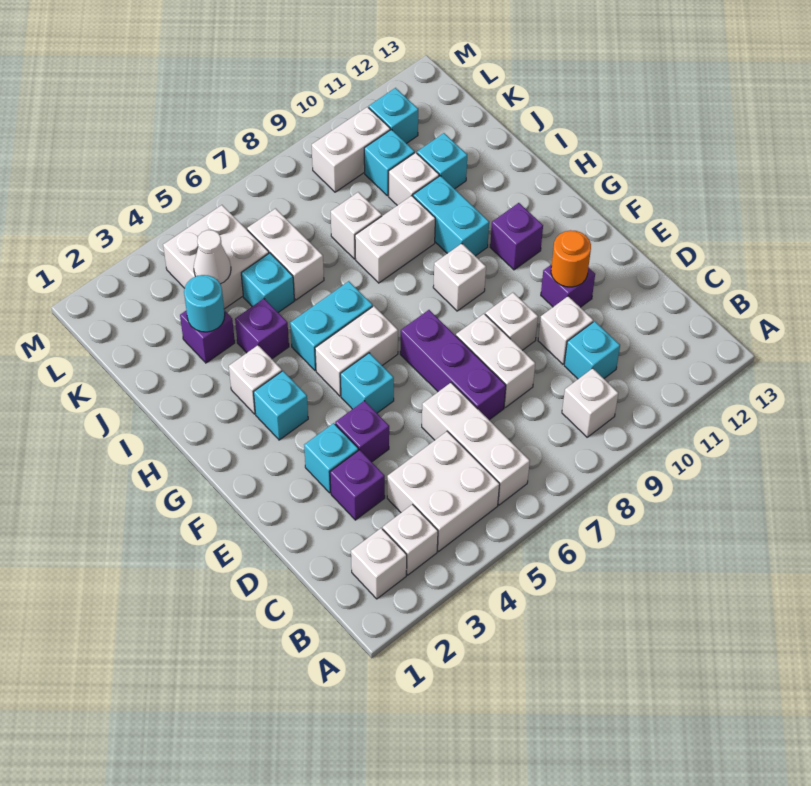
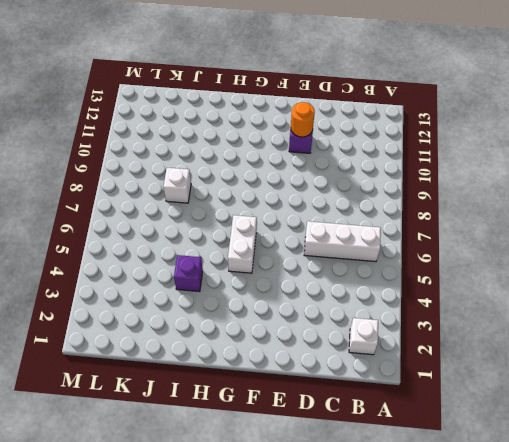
none -> white 1x1 brick [383,504,438,575]
none -> white 2x2 brick [387,431,500,551]
none -> white 1x1 brick [562,368,618,437]
none -> cyan 1x1 brick [564,321,620,379]

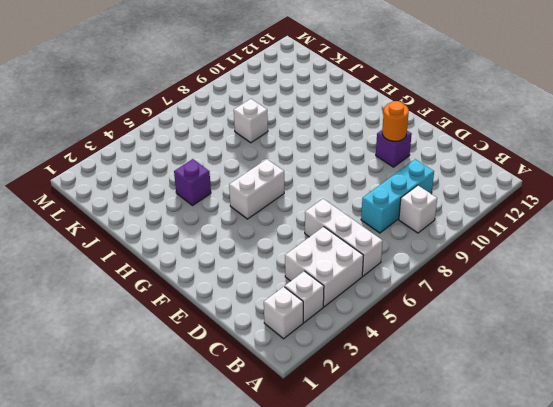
cyan 1x3 brick [361,159,434,233] -> cyan 1x1 brick [564,321,620,379]
none -> purple 1x1 brick [330,450,385,520]
none -> purple 1x3 brick [400,310,506,420]
none -> white 1x2 brick [456,314,535,407]
none -> white 1x1 brick [538,296,593,364]

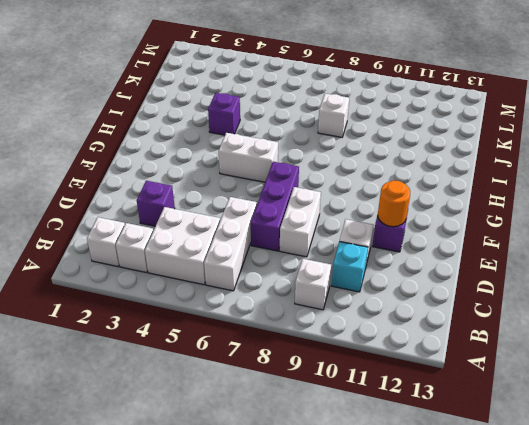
none -> cyan 1x1 brick [304,423,358,493]
none -> purple 1x1 brick [335,401,389,462]
none -> white 1x1 brick [485,293,538,350]
none -> cyan 1x1 brick [340,353,394,413]

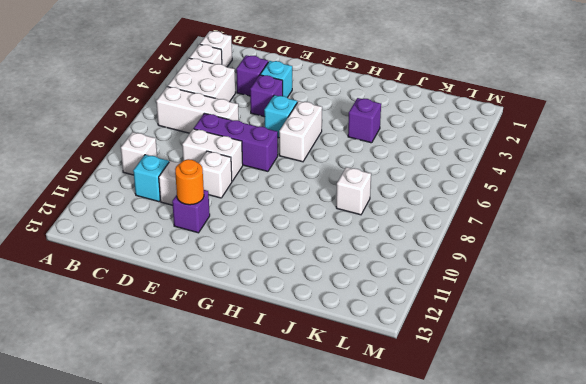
none -> cyan 1x1 brick [254,371,308,440]
none -> white 1x1 brick [433,243,486,311]
none -> purple 1x1 brick [490,203,543,270]
none -> white 1x1 brick [229,345,282,414]

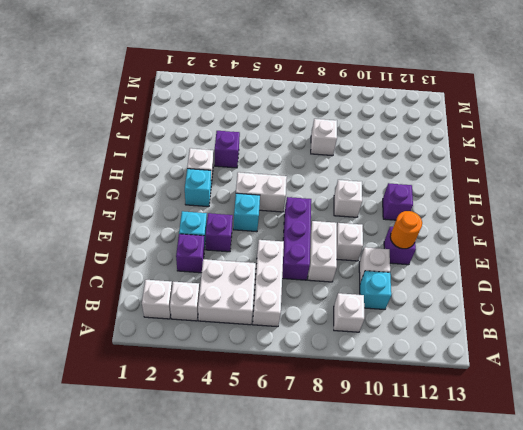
none -> cyan 1x2 brick [290,281,373,371]
none -> cyan 1x2 brick [413,176,489,256]
none -> white 1x2 brick [355,196,435,283]
none -> purple 1x1 brick [180,310,235,363]

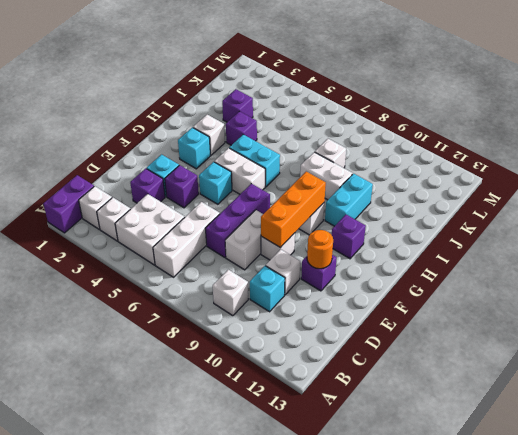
purple 1x2 brick [43,175,94,233] -> none
orange 1x3 brick [261,172,326,248] -> none
none -> cyan 1x1 brick [241,253,295,312]
none -> white 1x2 brick [247,209,324,300]
none -> white 1x1 brick [389,152,439,205]
none -> cyan 1x1 brick [417,133,467,189]

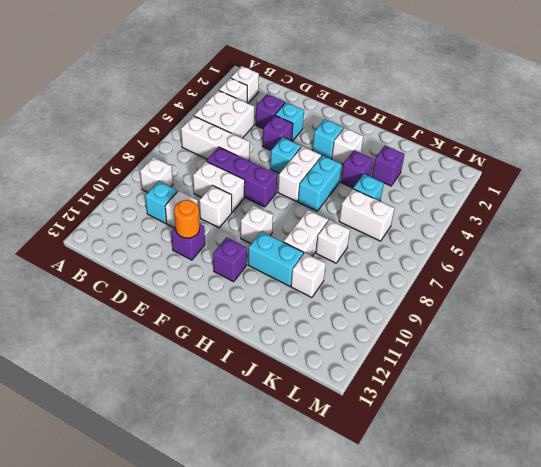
none -> cyan 1x1 brick [417,133,467,189]
none -> white 2x2 brick [163,205,269,309]
none -> cyan 1x1 brick [364,129,415,196]
none -> white 1x2 brick [312,107,390,192]

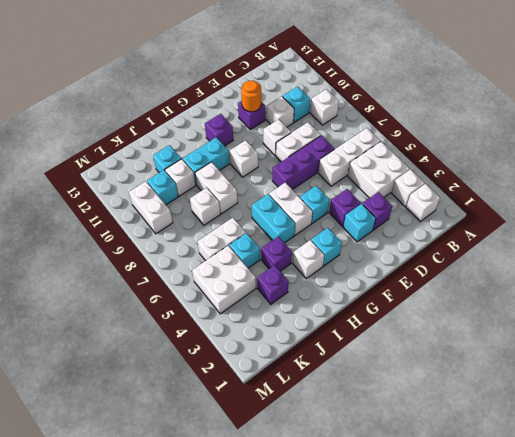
none -> cyan 1x1 brick [369,88,418,144]
none -> cyan 1x1 round brick [184,275,225,332]
none -> white 1x1 cone [194,230,231,284]

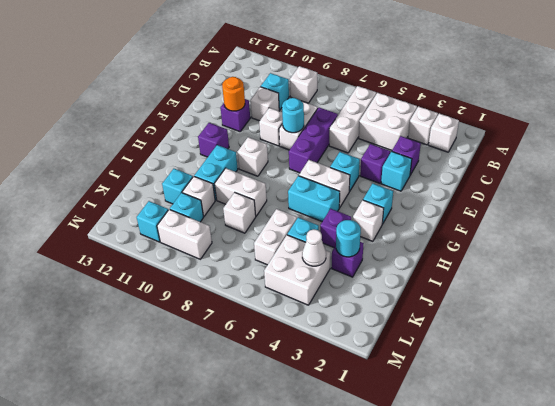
cyan 1x1 round brick [282,98,304,133] -> none

